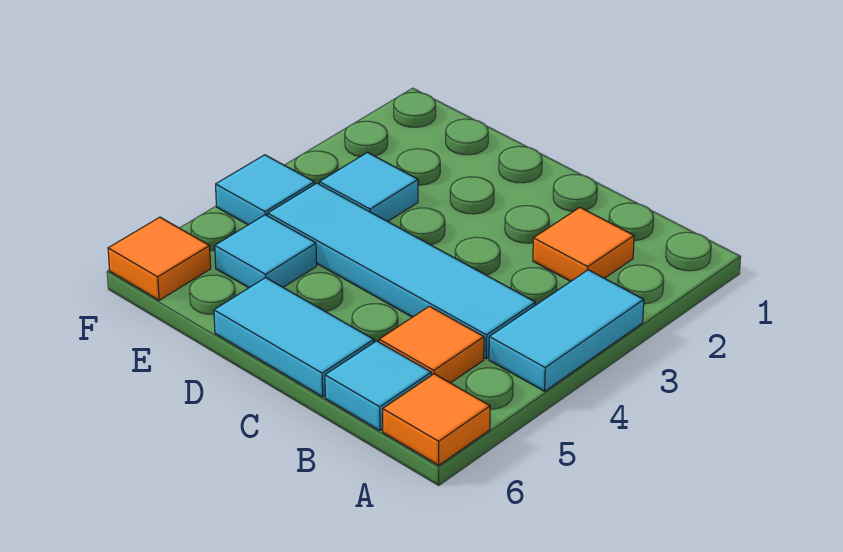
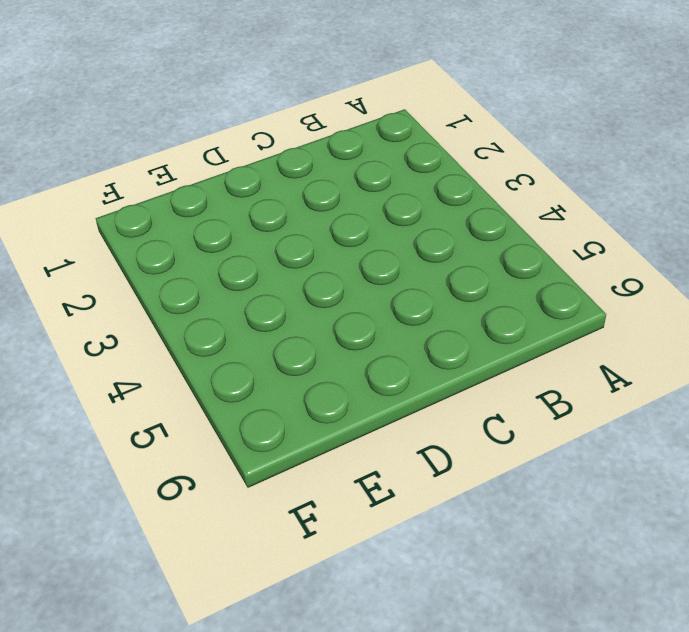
none -> cyan 1x2 tile [489,270,644,391]
none -> orange 1x1 tile [383,374,490,465]

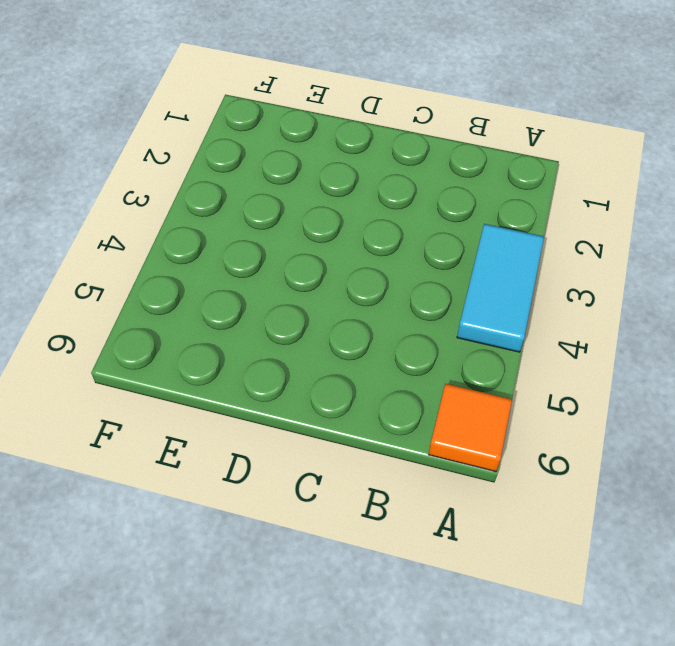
none -> orange 1x1 tile [533,208,634,281]
none -> cyan 1x4 tile [268,183,535,358]

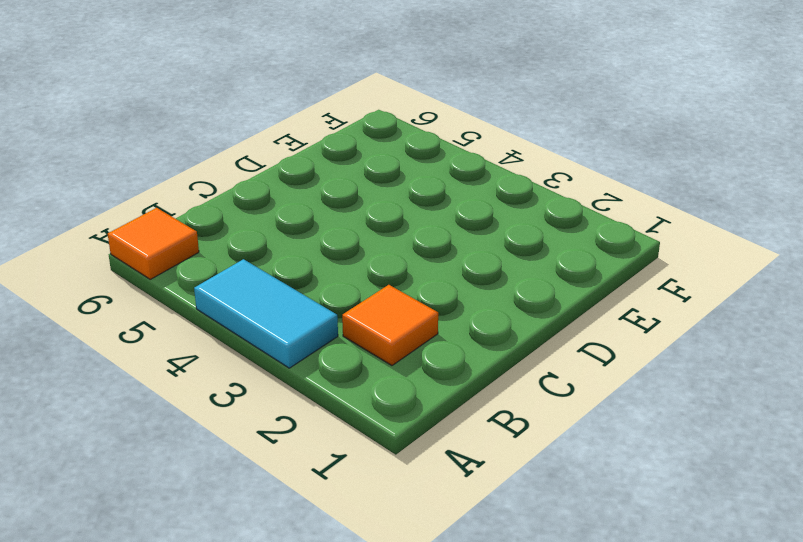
none -> cyan 1x4 tile [268,183,535,358]
none -> orange 1x1 tile [379,306,484,383]

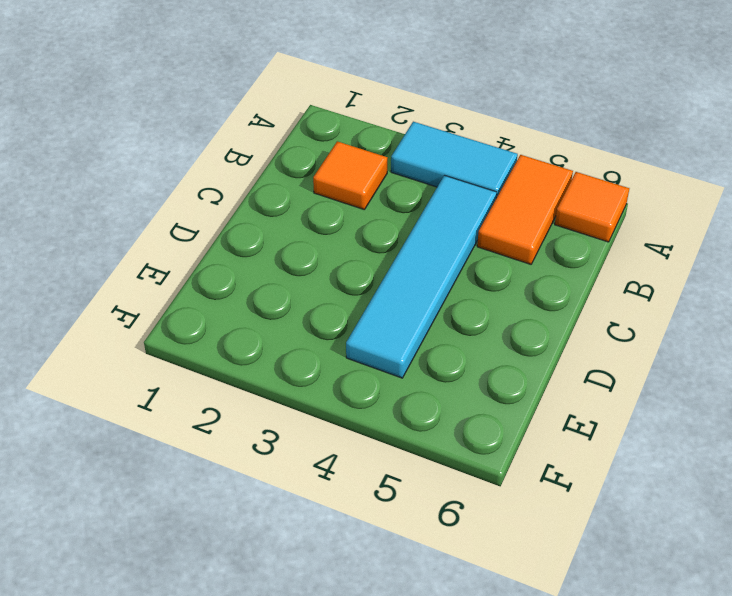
orange 1x2 tile [477,155,573,264] -> orange 1x1 tile [379,306,484,383]
none -> cyan 1x1 tile [325,341,431,431]
none -> cyan 1x2 tile [214,278,374,397]

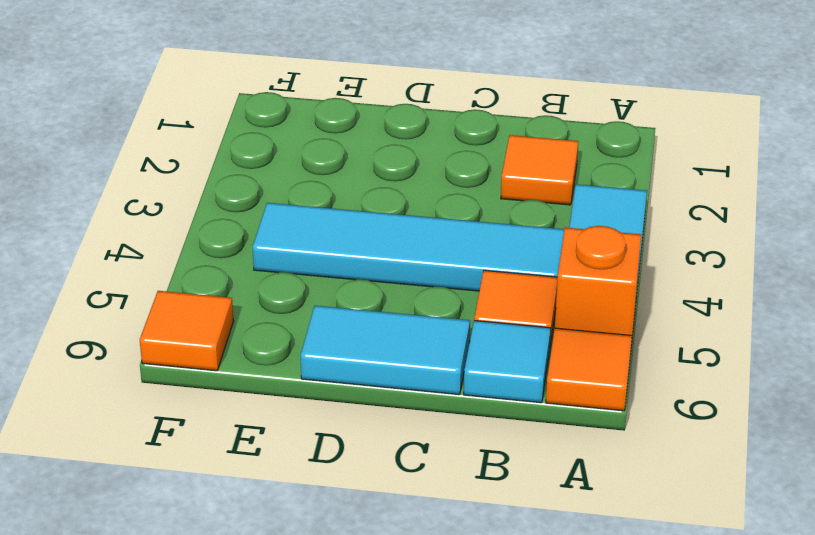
orange 1x1 brick [555,226,641,344] -> none
none -> cyan 1x1 tile [319,153,418,222]
none -> cyan 1x1 tile [215,215,317,288]

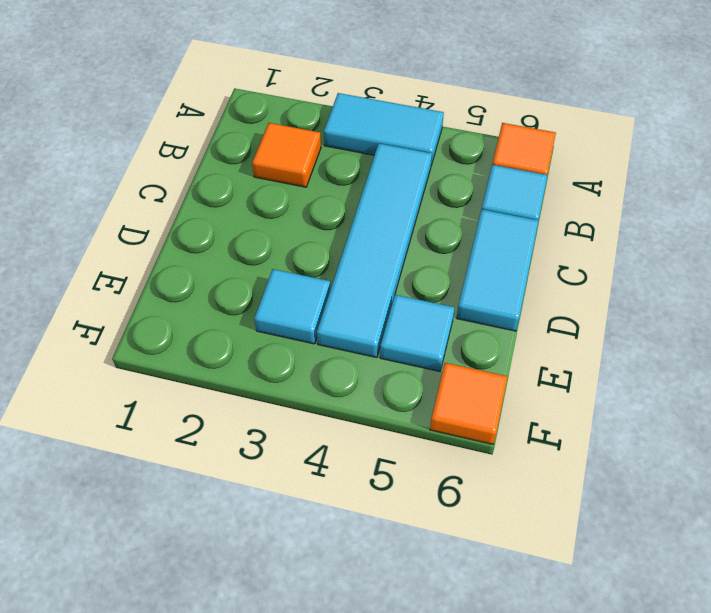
none -> orange 1x1 tile [379,306,484,383]
none -> cyan 1x1 tile [216,155,314,225]

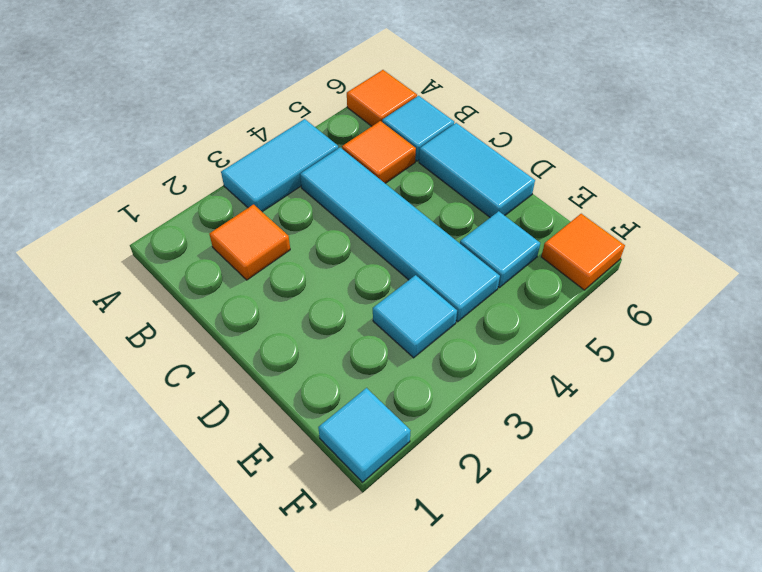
cyan 1x1 tile [318,388,411,482] -> cyan 1x1 tile moved to [216,155,314,225]

